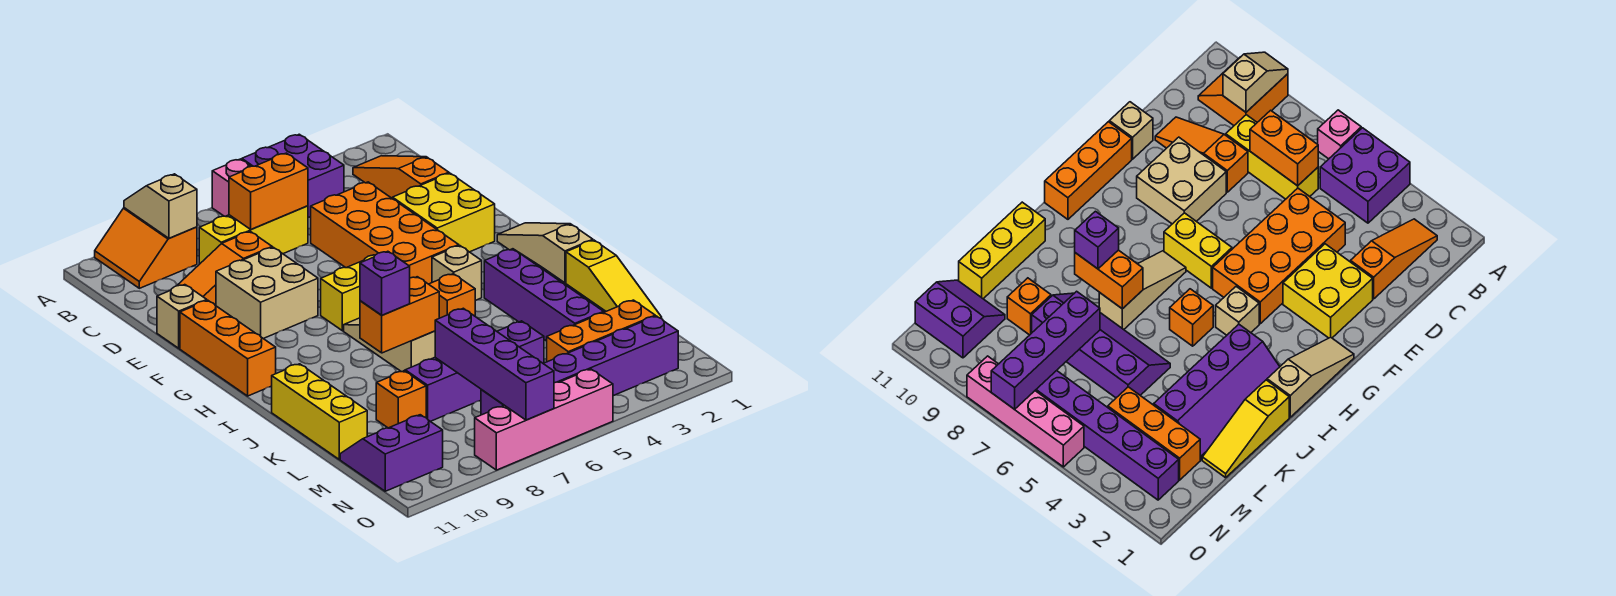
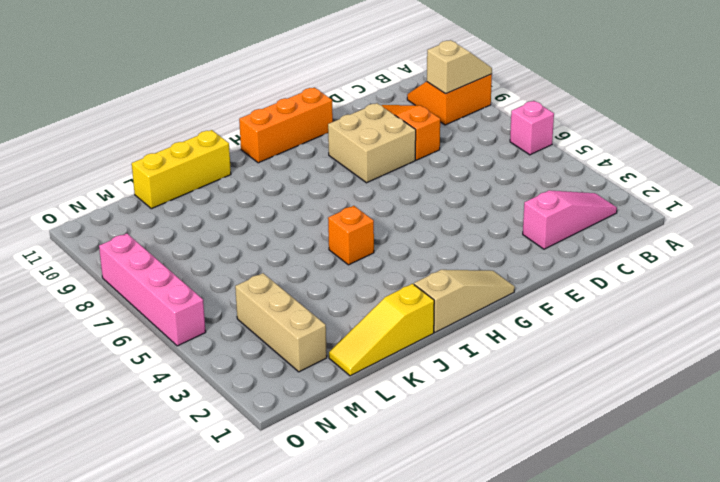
pink 1x3 slope [523,190,617,249] -> orange 1x3 slope [353,156,449,198]
tan 1x3 brick [235,273,327,372] -> orange 1x3 brick [547,300,655,362]
none -> purple 2x2 brick [242,134,344,218]
none -> yellow 1x3 brick [199,206,308,264]
none -> orange 2x4 brick [311,182,459,284]
none -> yellow 2x2 brick [392,173,495,252]

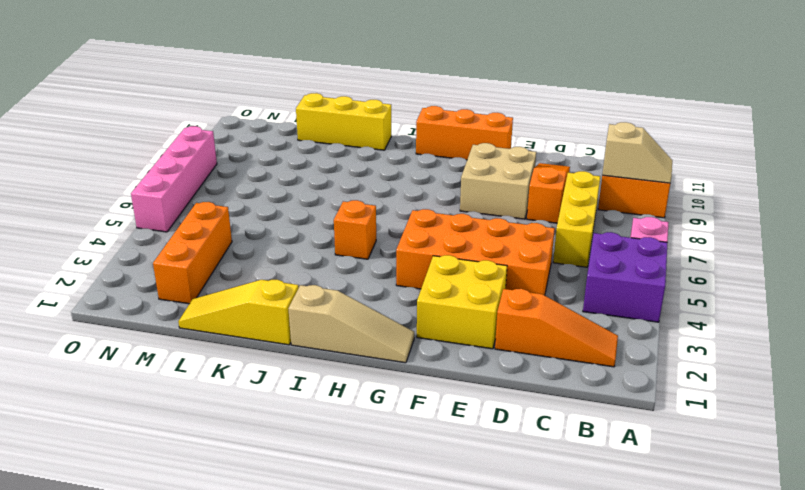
none -> tan 1x1 brick [157,285,207,348]
none -> yellow 1x2 brick [321,255,375,331]
none -> tan 1x1 brick [432,246,482,300]
none -> tan 1x3 slope [344,318,435,372]

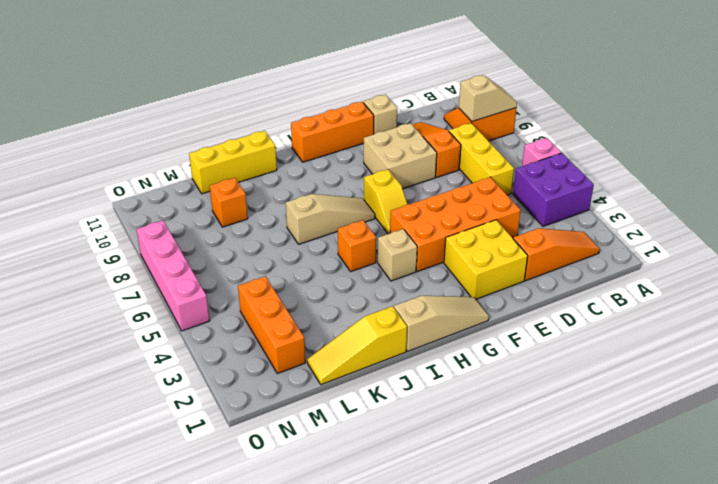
yellow 1x2 slope [364,169,408,234] -> yellow 1x2 brick [321,255,375,331]
none -> purple 2x4 slope [484,249,606,341]
none -> purple 2x4 slope [404,321,544,421]
none -> purple 2x2 slope [340,415,443,491]
none -> purple 1x6 brick [481,316,678,415]

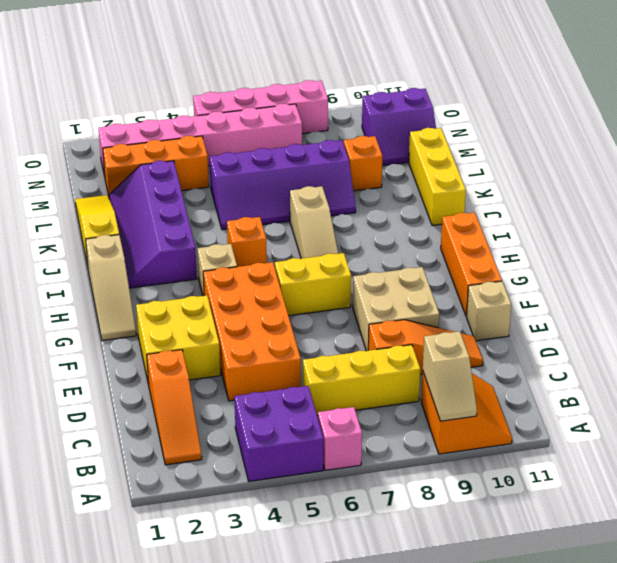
pink 1x6 brick [99,104,302,176] -> purple 1x6 brick [481,316,678,415]
none -> orange 1x2 brick [229,153,308,229]
none -> orange 1x2 brick [360,277,439,353]
none -> purple 1x4 brick [435,308,554,420]
none -> purple 1x1 brick [360,251,410,315]

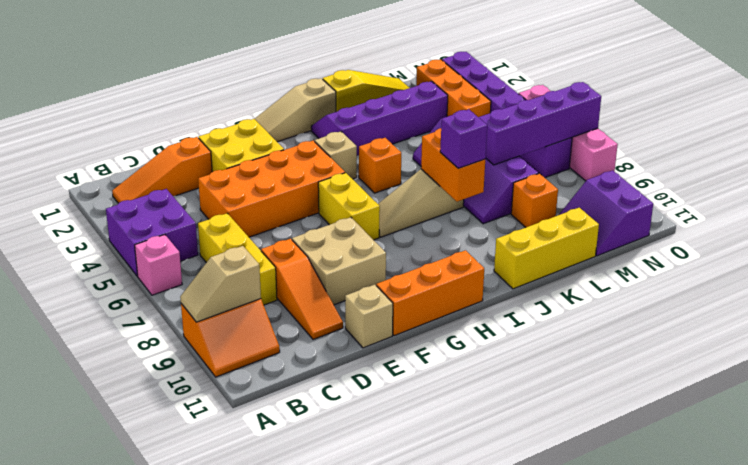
none -> orange 1x2 brick [229,153,308,229]

